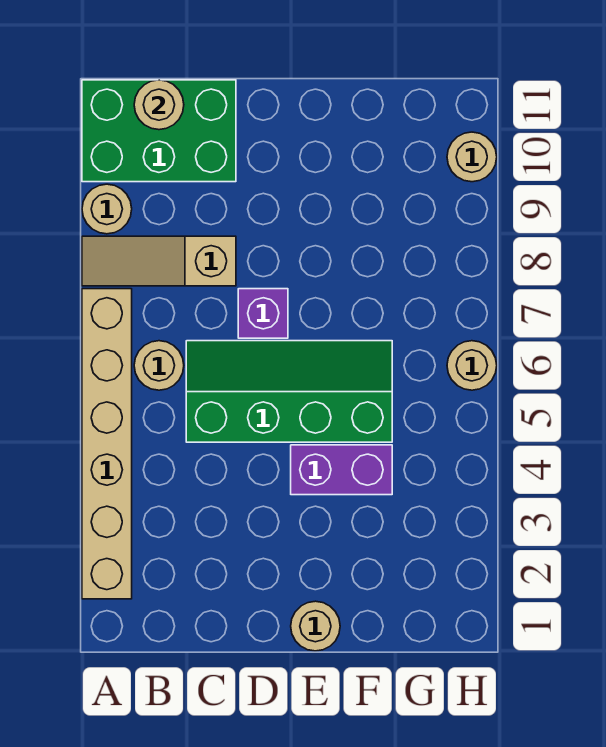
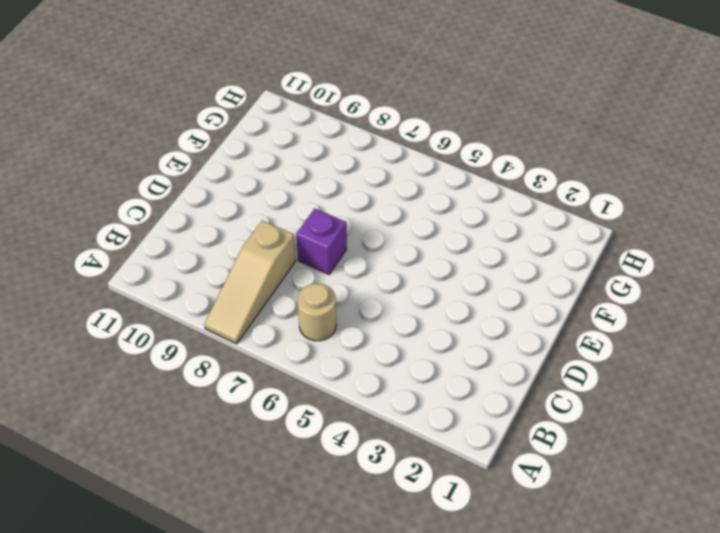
none -> tan 1x6 brick [82,289,132,599]
none -> tan 1x1 round brick [82,184,132,234]
none -> green 2x3 brick [82,80,236,182]

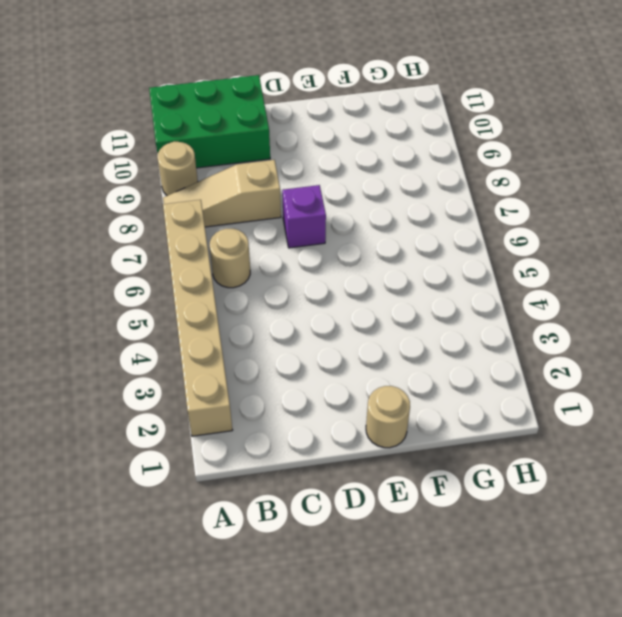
none -> green 2x4 slope [186,341,392,442]
none -> purple 1x2 brick [291,445,392,495]
none -> tan 1x1 round brick [447,341,497,390]

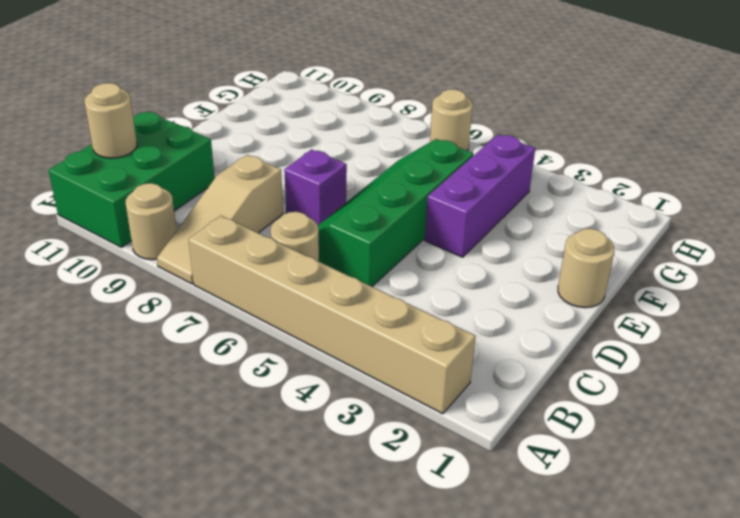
purple 1x3 brick [425,134,535,257] -> purple 1x2 brick [291,445,392,495]
none -> tan 1x1 round brick [447,132,497,182]

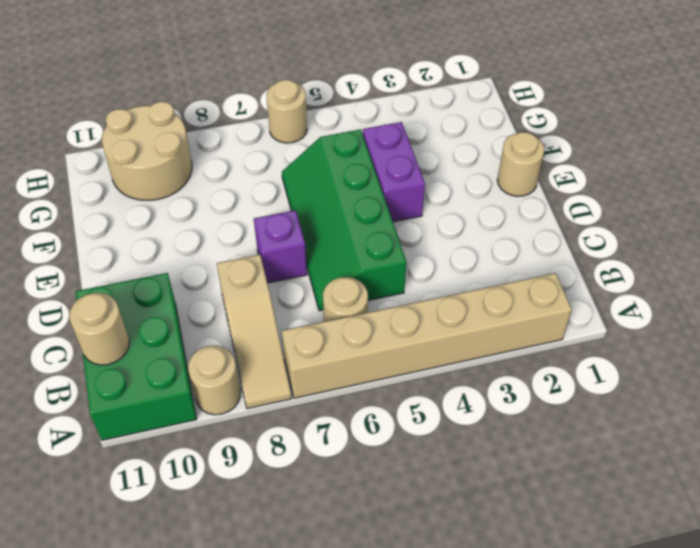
tan 2x2 round brick [102,102,192,200] -> tan 1x1 round brick [447,132,497,182]

